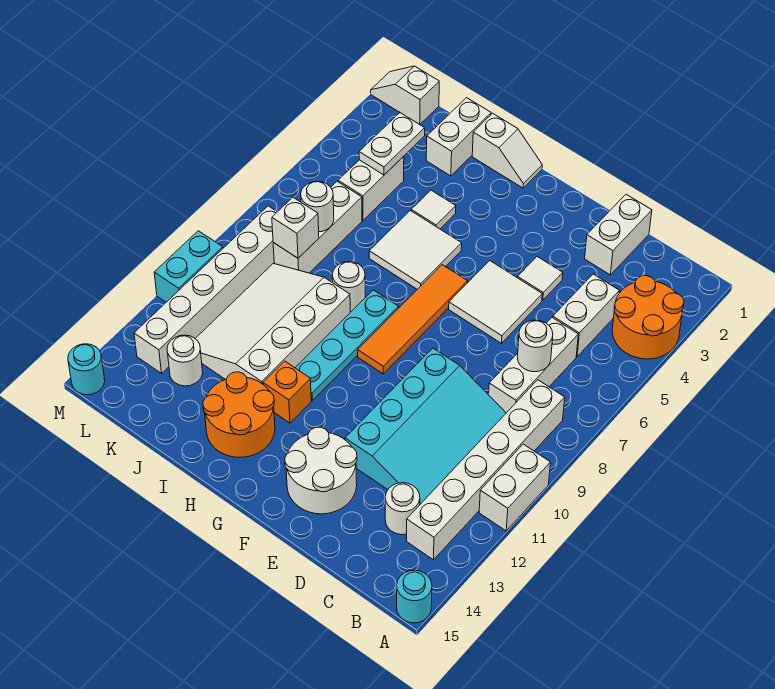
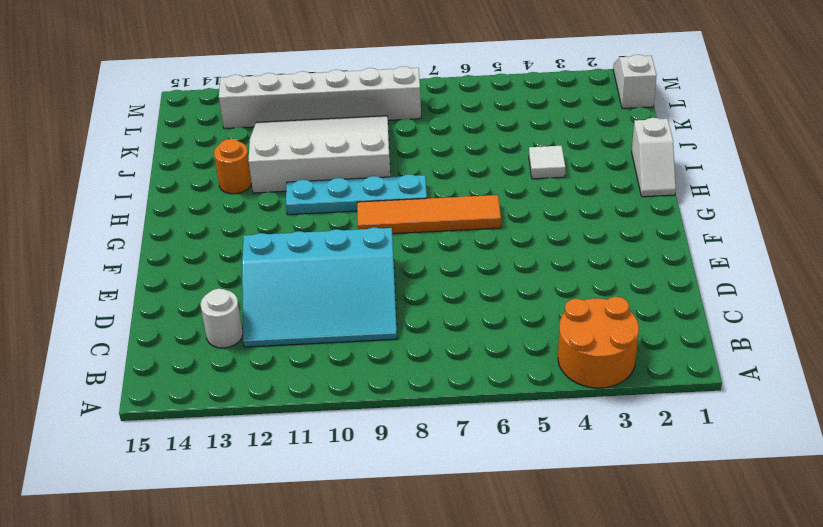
orange 1x1 round brick [214,139,252,194] -> orange 2x2 round brick [203,372,275,457]
none -> white 1x2 brick [479,444,550,531]
none -> cyan 1x1 round brick [397,570,432,623]
none -> white 1x6 brick [407,380,565,560]
none -> white 1x2 brick [553,274,619,357]

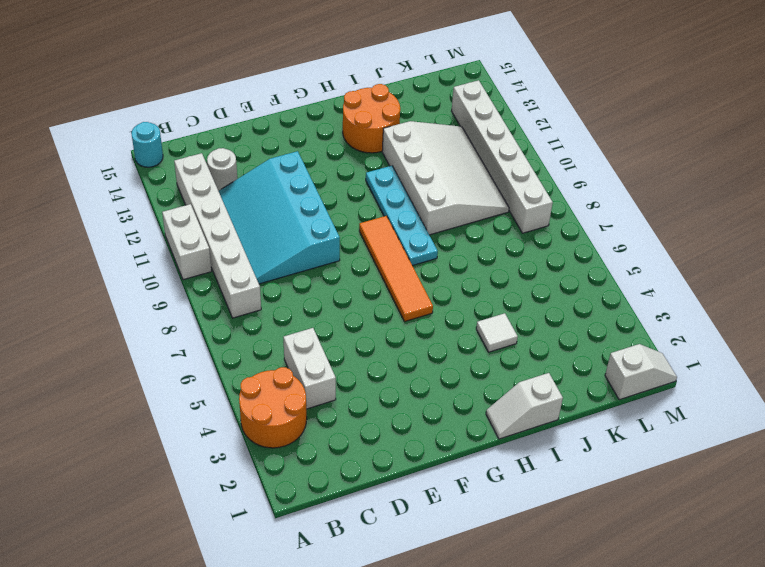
none -> white 1x3 brick [489,317,578,413]
none -> white 1x2 brick [585,194,652,275]
none -> white 1x1 tile [517,257,563,300]
none -> white 2x2 tile [449,261,542,343]

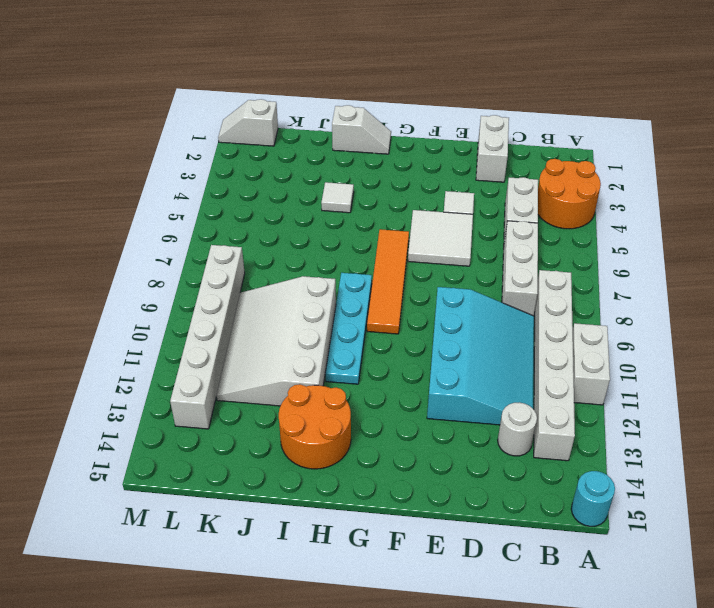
none -> white 2x2 round brick [285,427,357,514]
none -> white 2x2 tile [369,211,462,289]
none -> orange 1x1 brick [263,361,311,423]
none -> white 1x1 round brick [332,262,365,312]

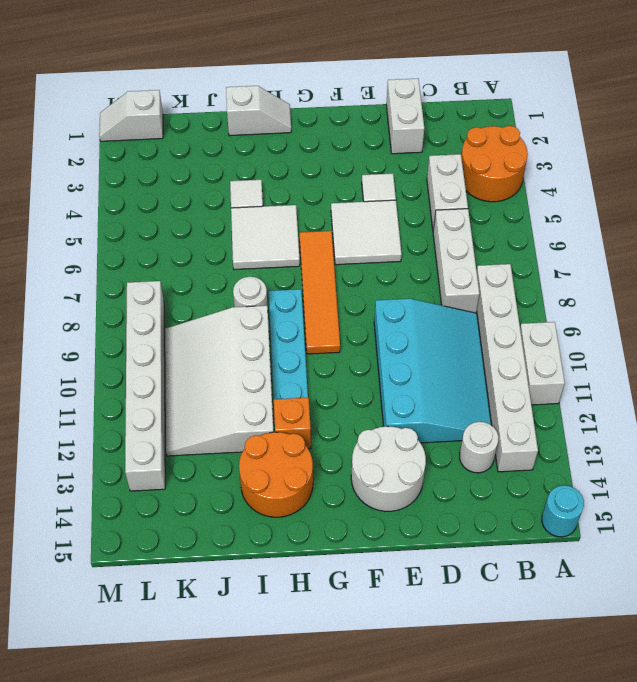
none -> white 1x2 brick [426,98,491,176]
none -> white 1x2 brick [338,156,404,220]
none -> white 1x3 brick [273,182,362,273]
none -> white 1x1 round brick [167,335,203,386]

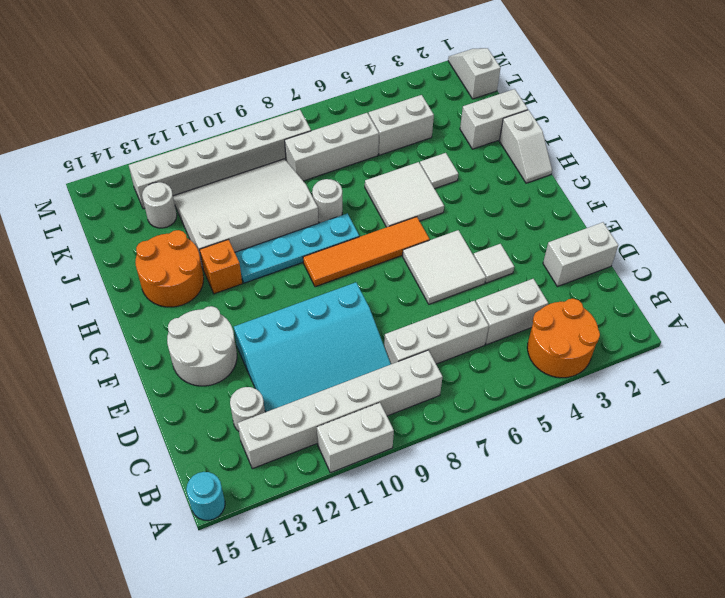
none -> cyan 1x2 brick [154,231,223,302]
none -> cyan 1x1 round brick [68,344,105,395]
none -> white 1x1 round brick [517,320,553,372]
none -> white 1x2 plate [359,113,425,175]

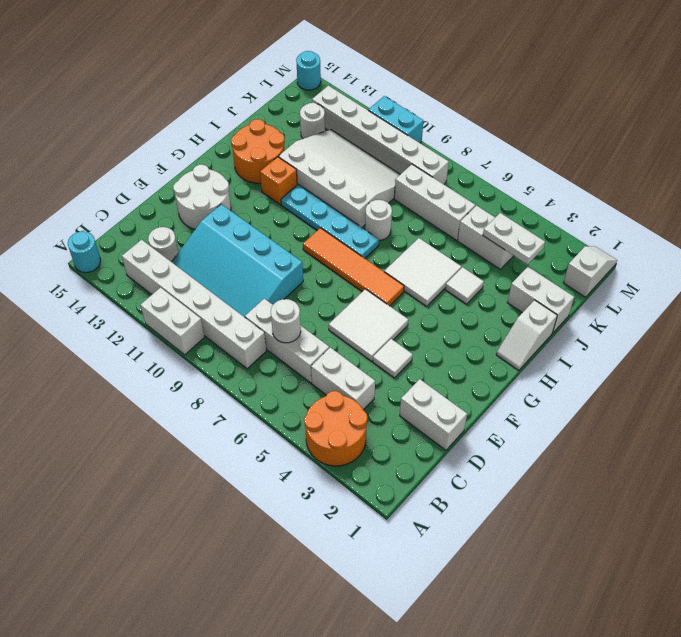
none -> white 1x1 round brick [301,182,334,232]
none -> white 1x1 brick [272,197,319,258]

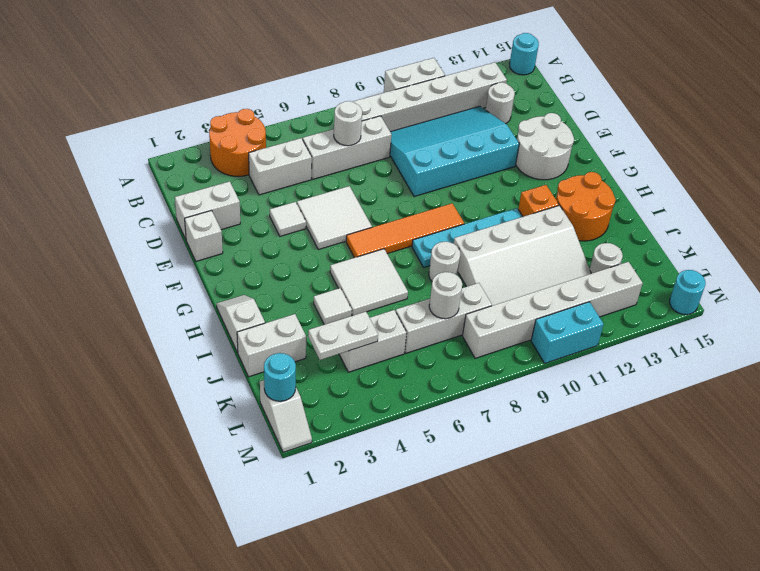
white 1x1 brick [185,210,223,261] -> white 1x1 brick moved to [272,197,319,258]
cyan 1x1 round brick [264,353,296,401] -> none

